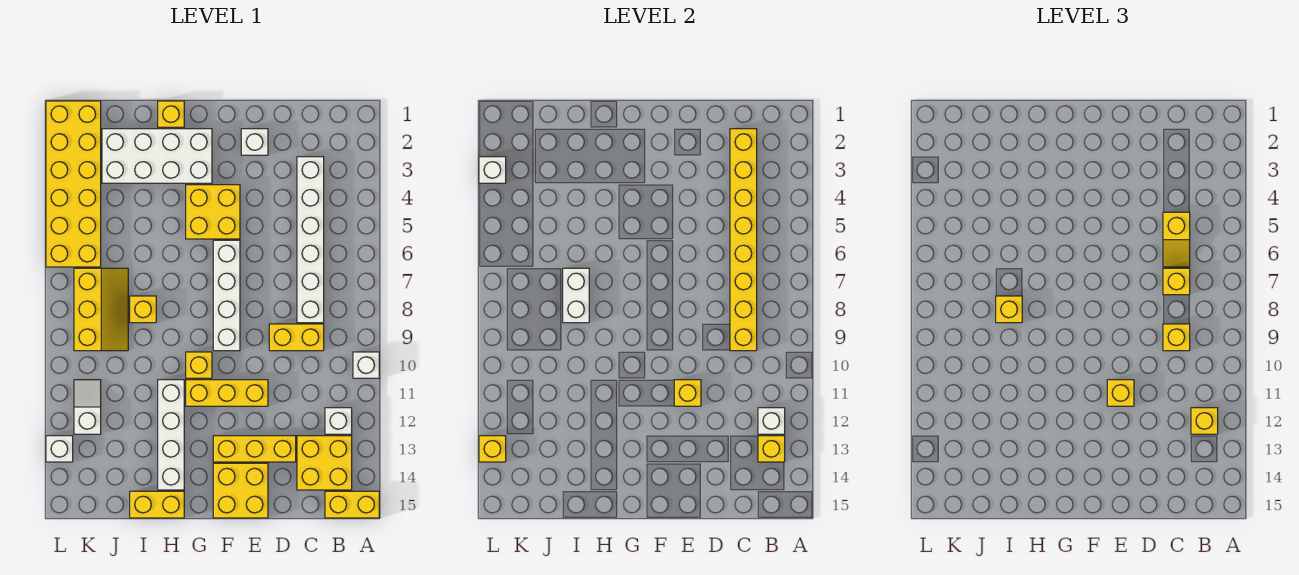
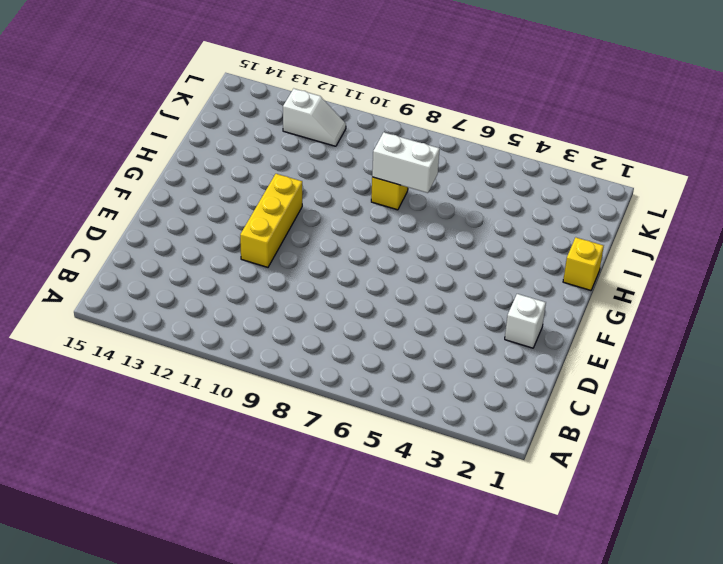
none -> white 1x1 brick [353,352,379,378]
none -> yellow 1x2 brick [325,491,379,518]
none -> white 1x1 brick [325,408,352,434]
none -> yellow 2x2 brick [297,436,352,490]

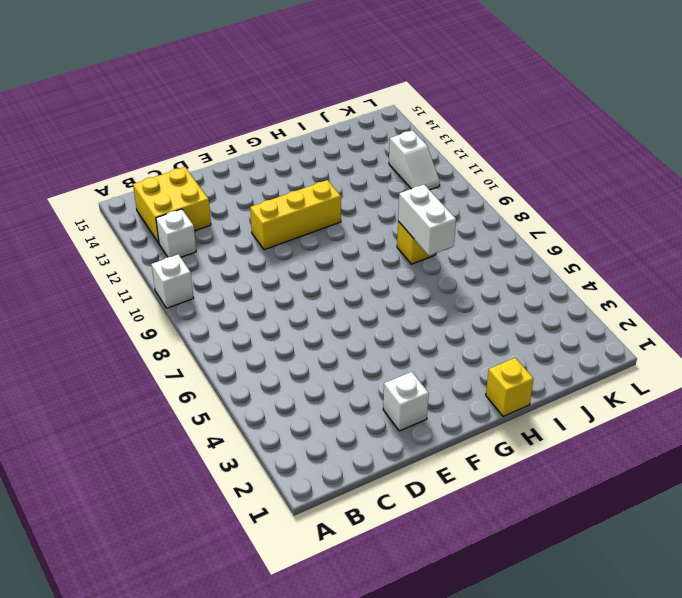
none -> yellow 1x2 brick [325,491,379,518]
none -> white 1x6 brick [297,157,324,323]
none -> yellow 1x2 brick [269,324,324,351]
none -> yellow 1x3 brick [213,436,296,462]

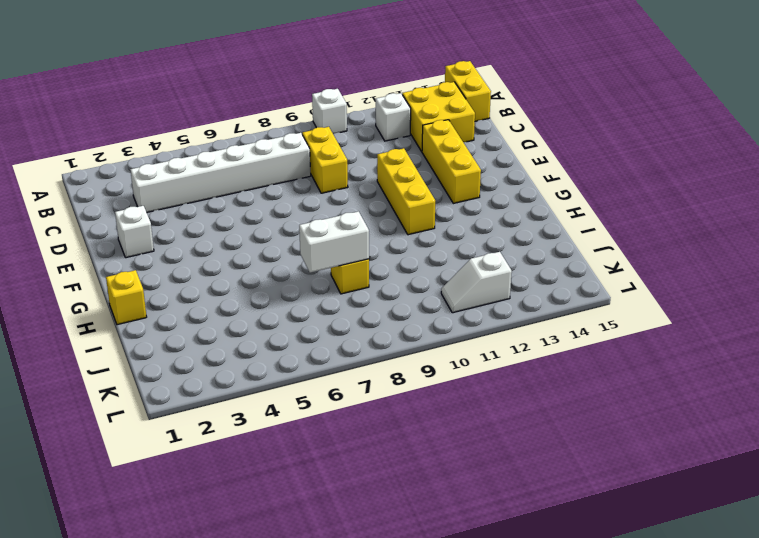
none -> yellow 2x2 brick [213,463,268,518]
none -> yellow 2x2 brick [186,185,240,239]
none -> white 1x4 brick [213,240,240,351]
none -> white 2x4 brick [102,129,212,183]

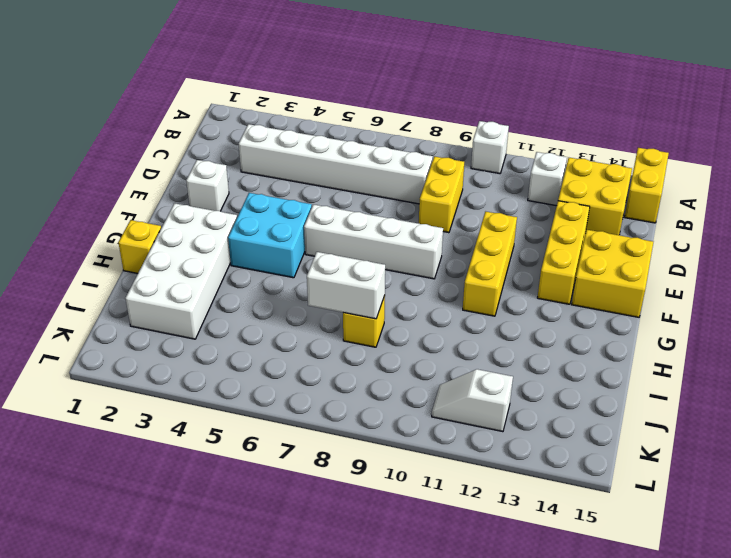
cyan 2x2 brick [228,193,312,278] -> yellow 2x2 brick [186,185,240,239]
none -> yellow 1x1 brick [186,352,212,378]
none -> white 1x4 brick [158,380,184,490]
none -> yellow 1x2 brick [130,491,184,518]
none -> yellow 2x3 slope [74,268,128,351]

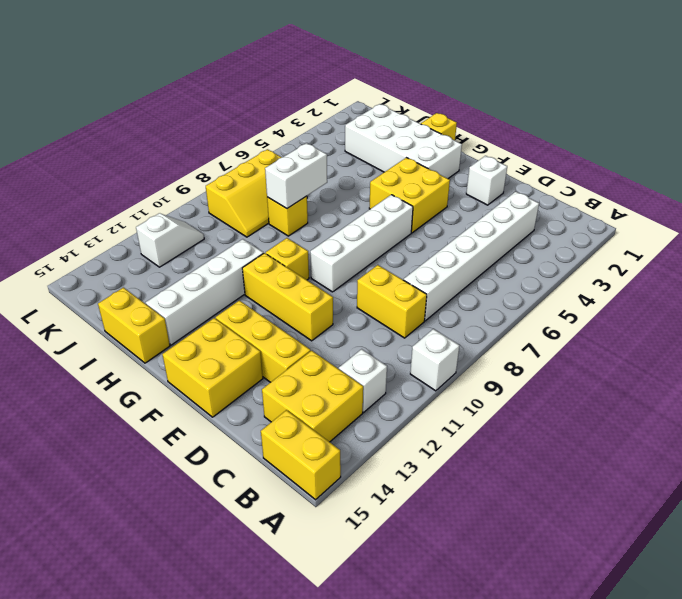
none -> yellow 2x6 brick [46,101,101,267]
none -> white 1x1 brick [46,436,73,462]
none -> white 1x1 brick [758,408,785,434]
none -> yellow 1x1 brick [758,436,785,462]

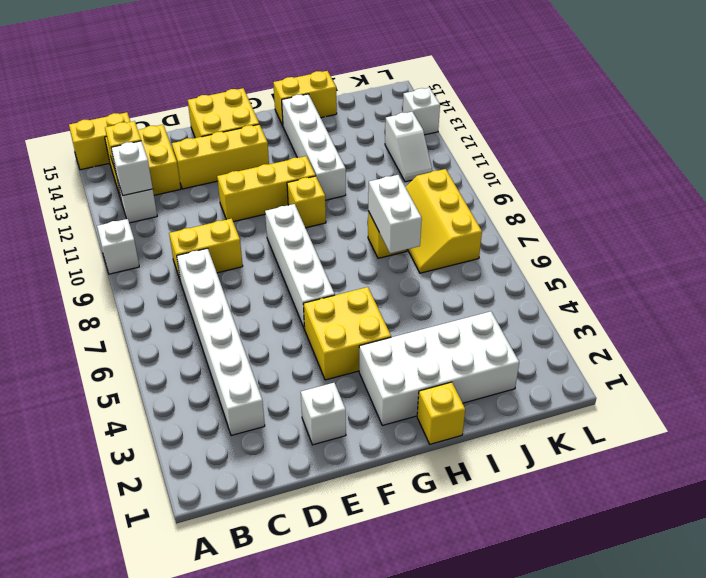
none -> yellow 2x6 brick [46,101,101,267]
none -> yellow 1x8 brick [730,129,757,351]
none -> yellow 1x1 brick [674,380,701,406]
none -> white 1x1 brick [479,157,506,183]

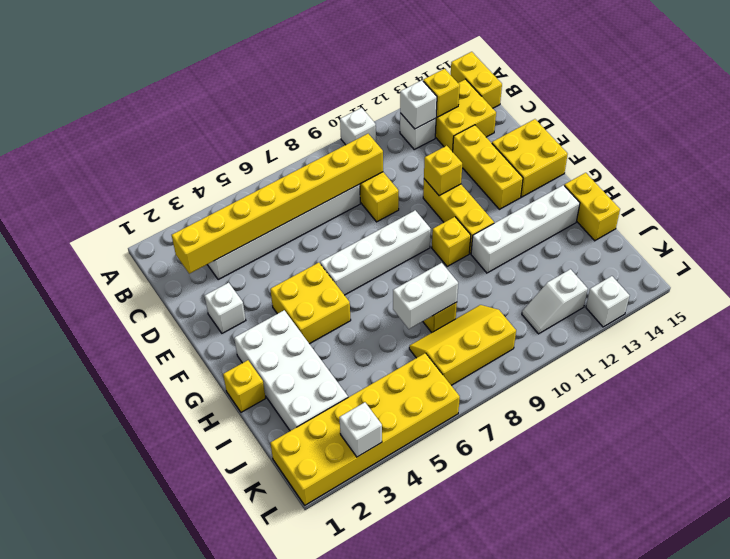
none -> yellow 1x1 brick [479,436,506,462]
none -> yellow 1x1 brick [1191,408,1218,434]
none -> yellow 1x2 slope [1163,212,1190,267]
none -> yellow 1x1 brick [1163,268,1190,295]

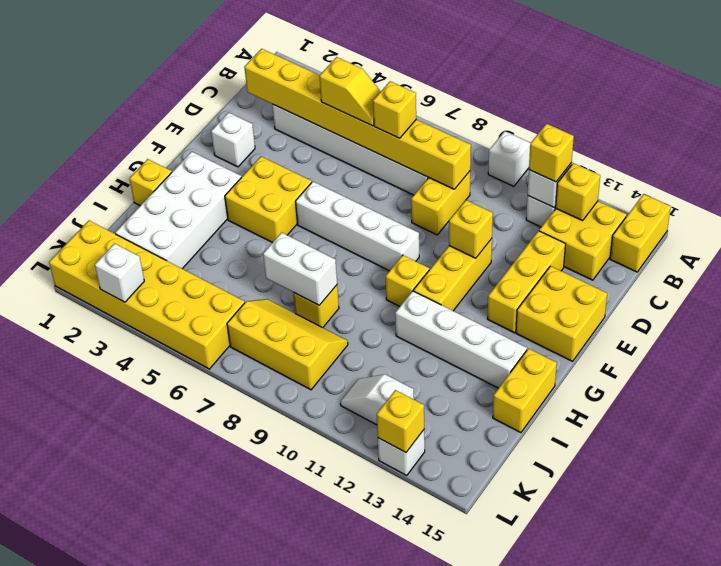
none -> yellow 1x1 brick [1163,324,1190,351]
none -> yellow 1x1 brick [1107,380,1134,406]
none -> yellow 1x1 brick [996,296,1022,323]

